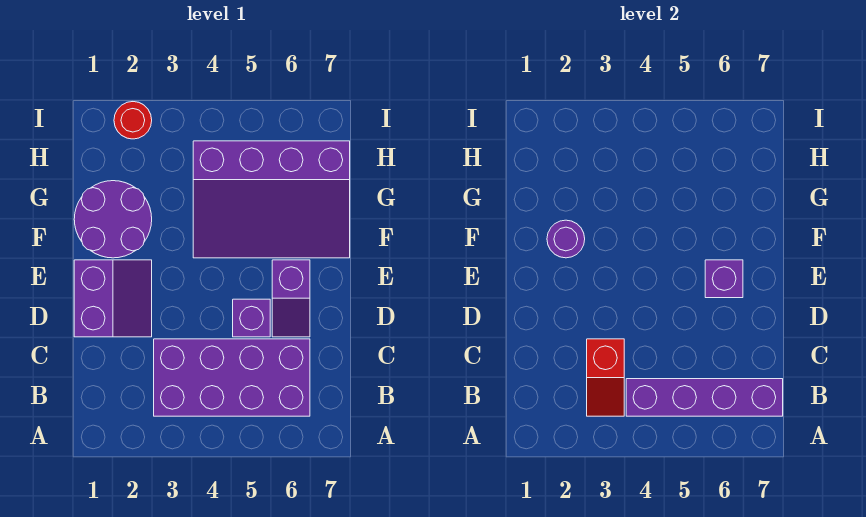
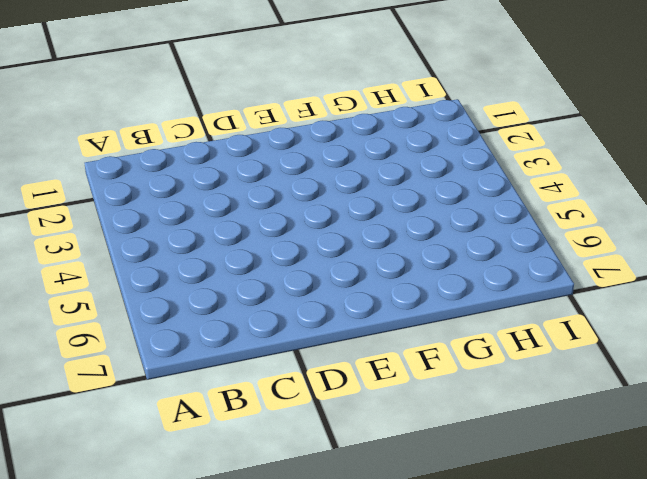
none -> purple 2x4 brick [154,339,310,416]
none -> purple 2x2 slope [74,260,152,337]

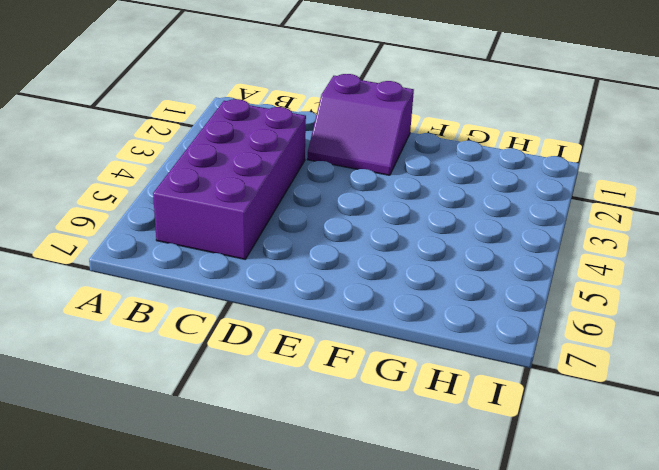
none -> purple 1x1 brick [233,299,270,337]
none -> purple 1x2 slope [272,260,310,337]

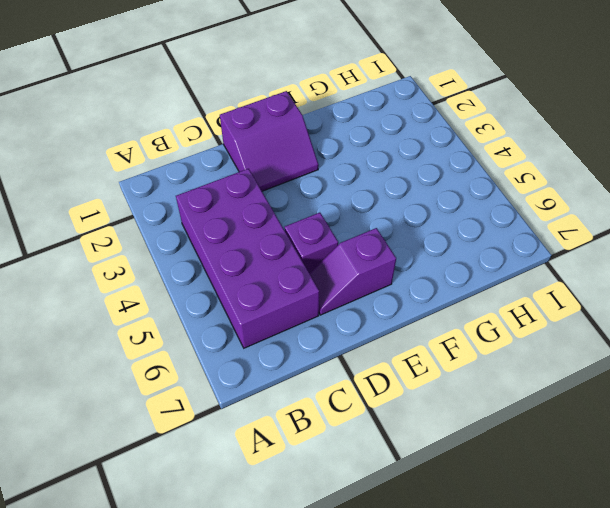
none -> purple 2x2 round brick [74,181,152,258]
none -> purple 3x4 slope [193,141,350,258]

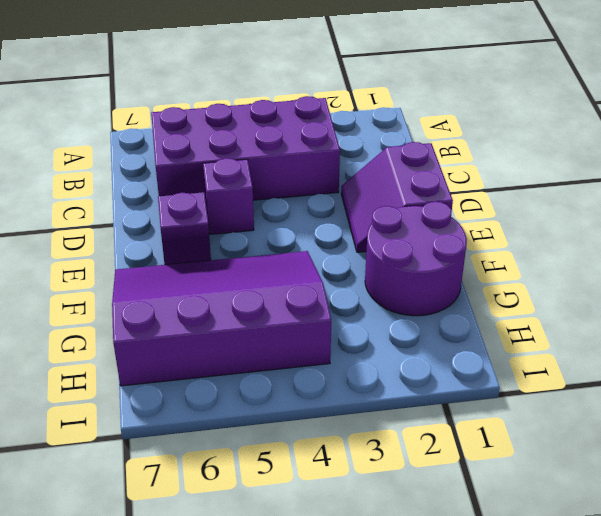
none -> red 1x1 round brick [114,102,152,139]
none -> red 1x2 slope [587,339,624,416]

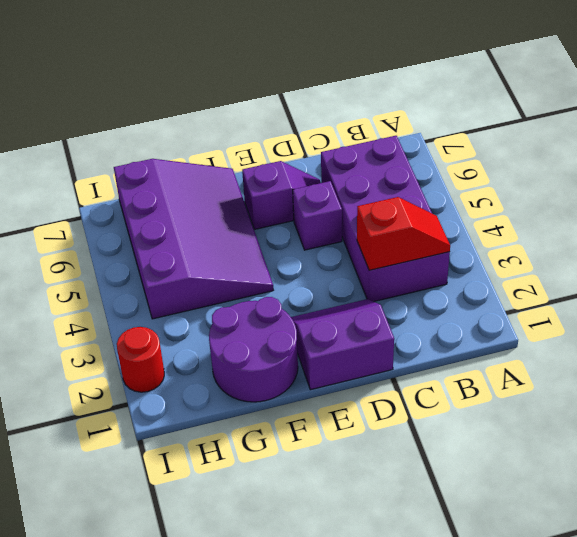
none -> purple 1x4 brick [626,379,783,416]
none -> purple 1x1 brick [705,260,743,298]

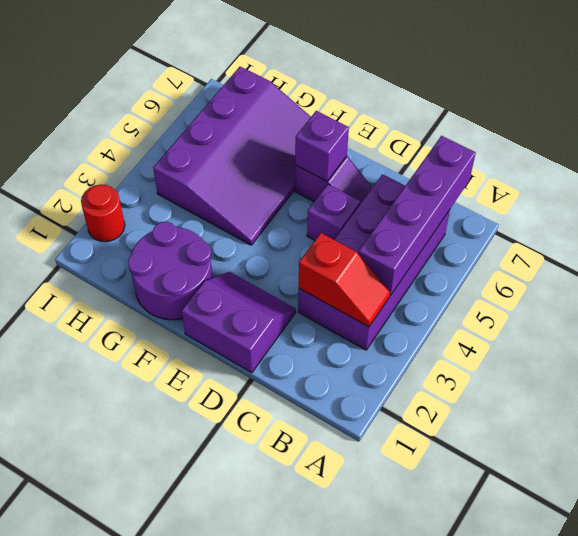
none -> purple 1x1 round brick [547,220,585,258]

